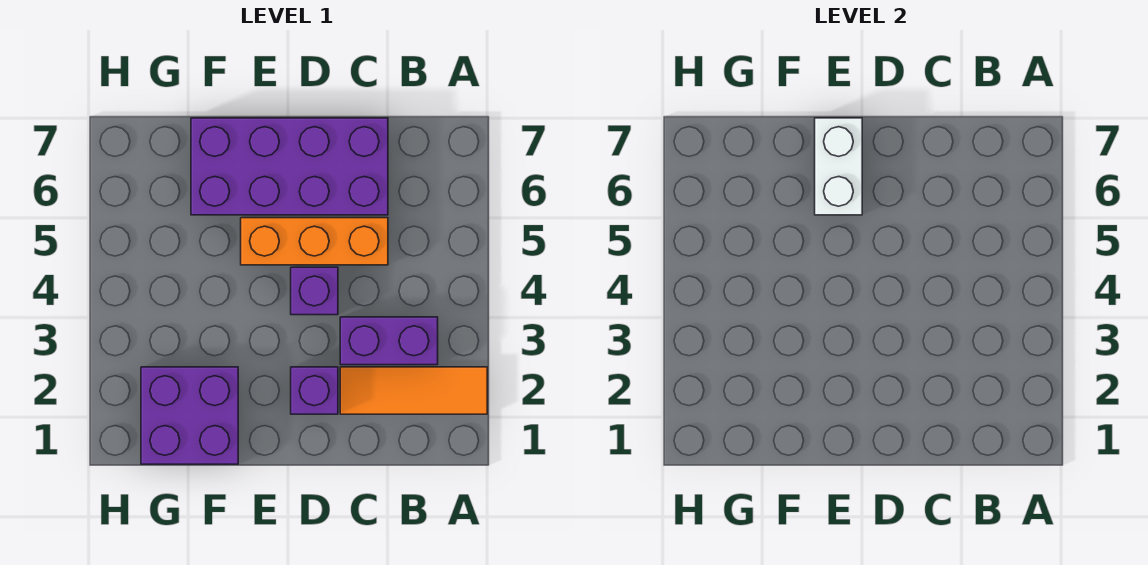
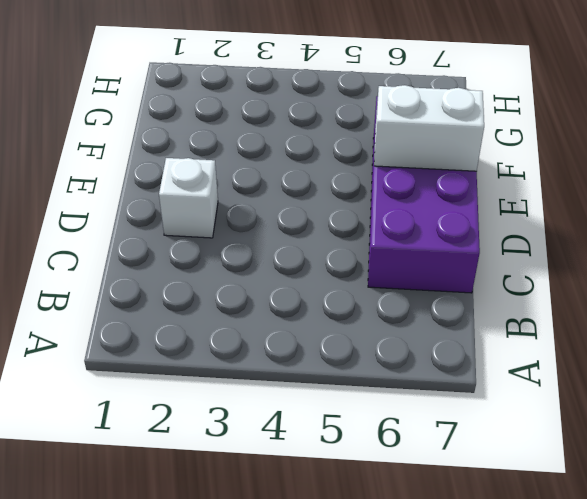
white 1x1 brick [159,158,218,238] -> purple 1x1 brick [291,367,338,414]
none -> orange 1x3 tile [340,367,487,414]
none -> purple 1x2 brick [340,317,438,365]

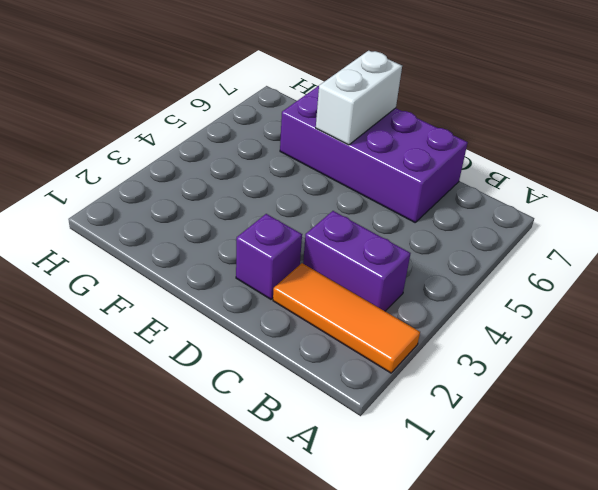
none -> orange 1x3 brick [241,218,388,265]
none -> purple 1x1 brick [291,267,338,315]

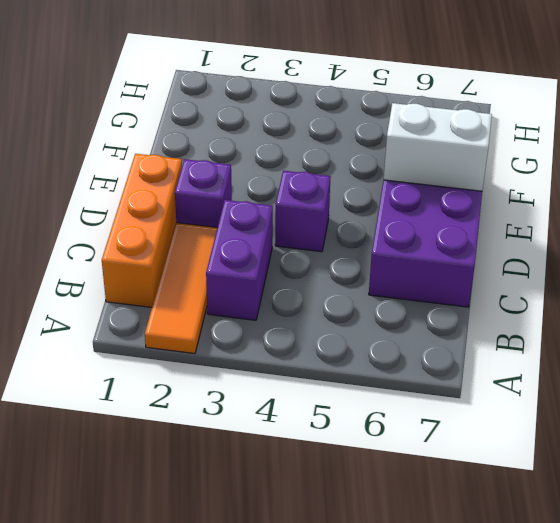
orange 1x3 brick [102,154,182,307] -> orange 1x3 brick moved to [241,218,388,265]
none -> purple 2x2 brick [141,367,238,464]

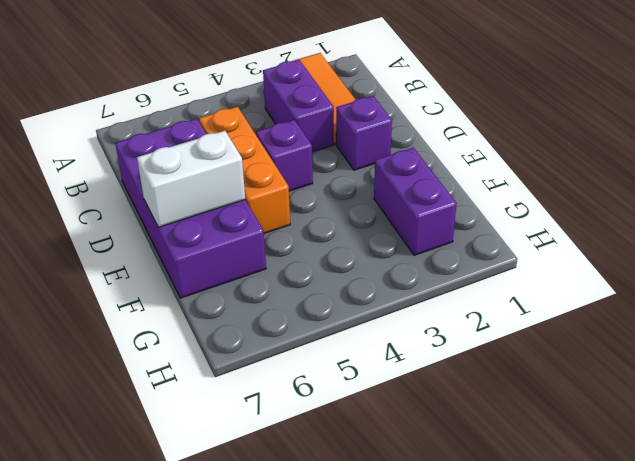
purple 1x2 brick [374,148,457,255] -> purple 2x2 brick [141,367,238,464]

